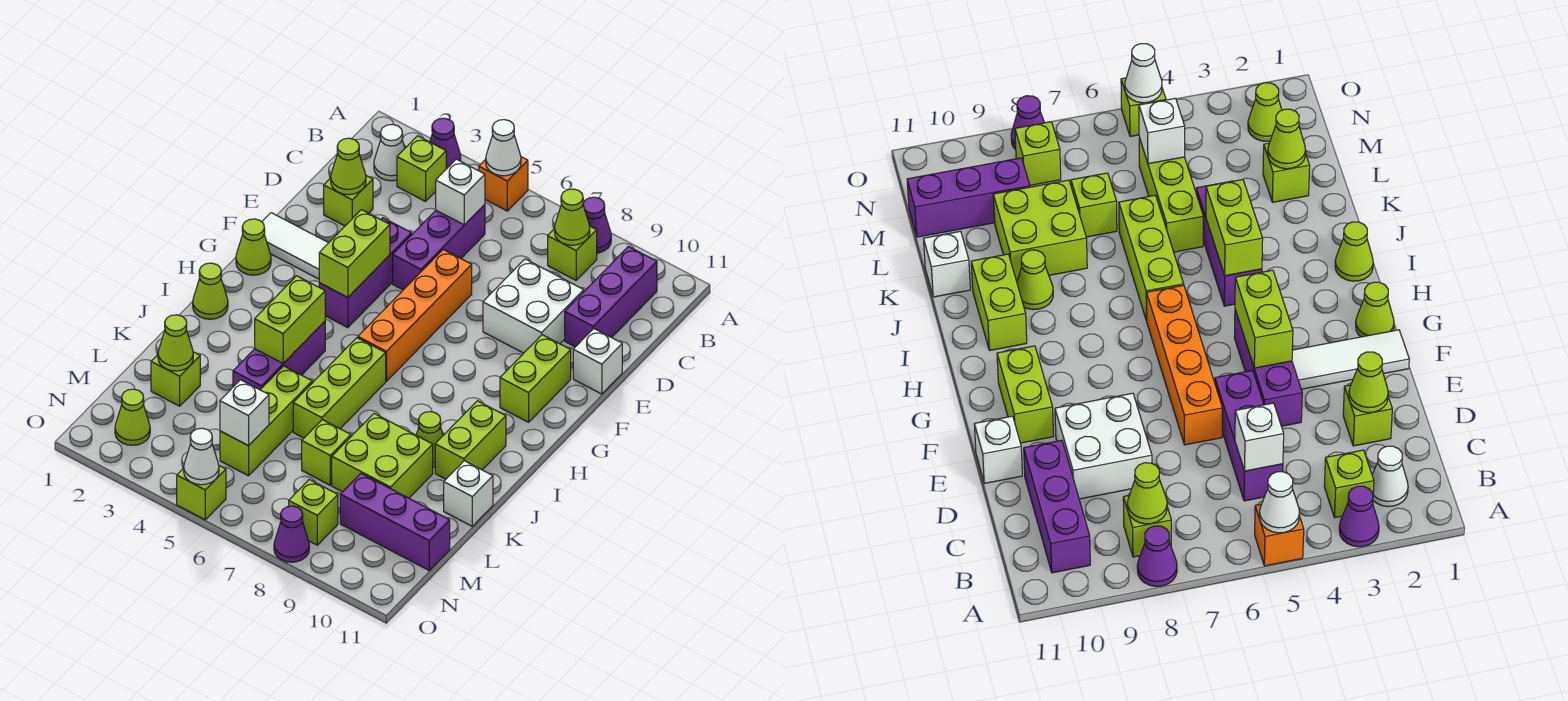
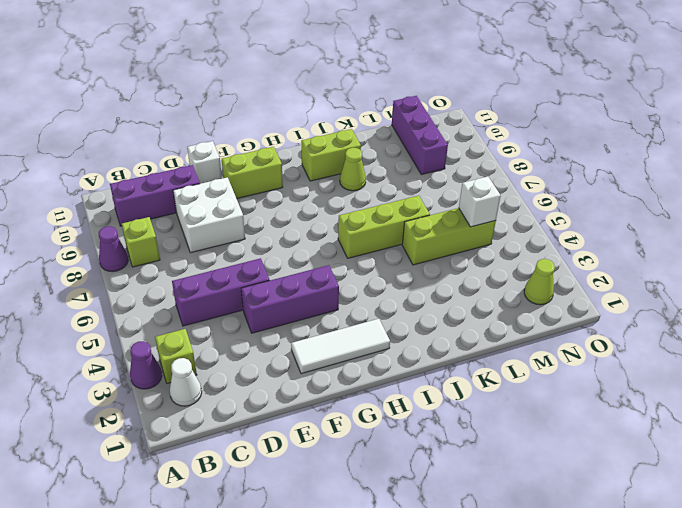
white 1x3 tile [291,319,390,374] -> white 1x3 tile turned to [262,213,328,279]
none -> orange 1x1 brick [479,157,528,211]
none -> lime 1x1 brick [324,176,373,226]
none -> orange 1x4 brick [358,249,472,381]
none -> lime 1x1 cone [236,219,271,275]

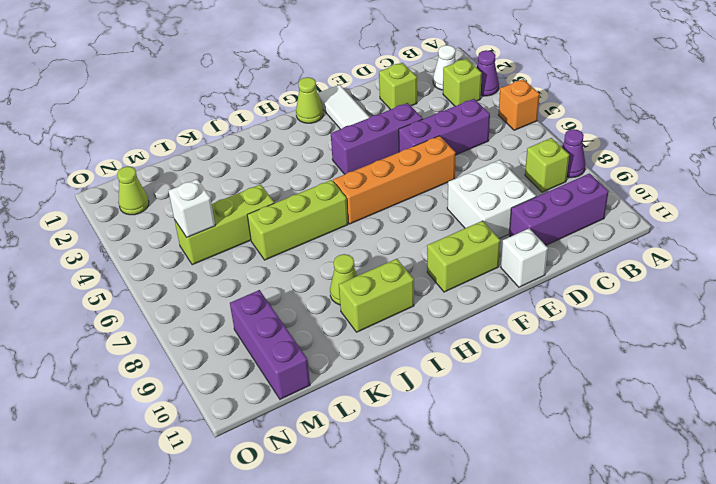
none -> lime 1x1 cone [193,263,228,319]
none -> purple 1x3 brick [233,321,325,390]
none -> lime 2x2 brick [332,414,433,498]
none -> white 1x1 brick [444,461,493,526]

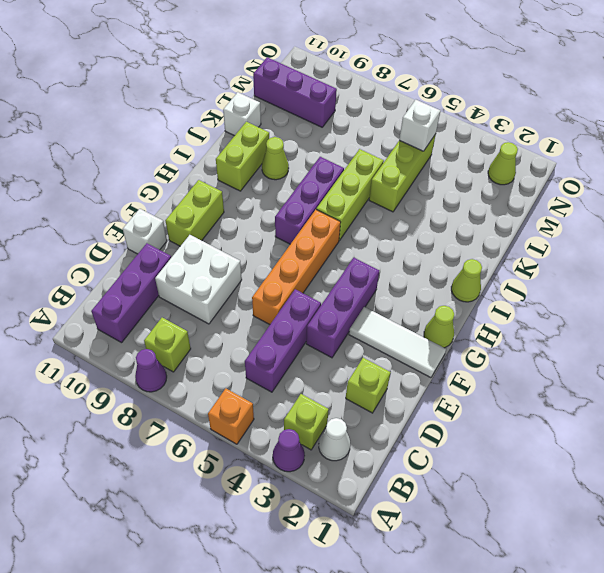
purple 1x3 brick [275,157,344,244] -> purple 1x3 brick moved to [233,321,325,390]
none -> lime 2x2 brick [332,414,433,498]
none -> lime 1x1 brick [151,352,200,406]
none -> lime 1x1 brick [302,420,351,485]
none -> lime 1x1 brick [289,480,338,545]

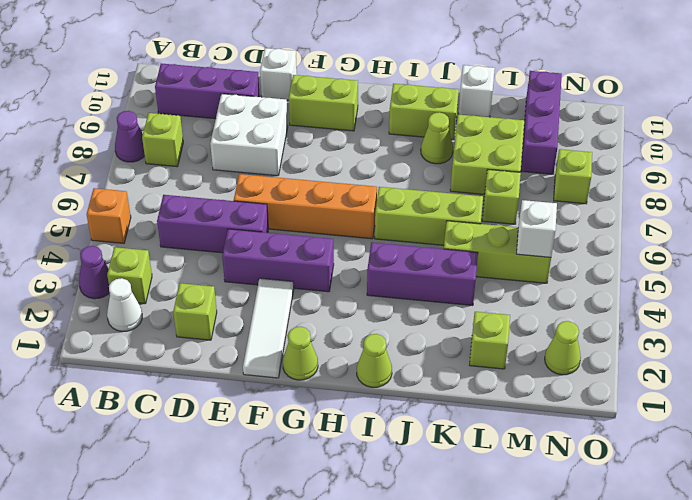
none -> lime 1x1 brick [177,466,226,520]
none -> purple 1x1 cone [274,506,309,562]
none -> white 1x1 cone [486,120,521,176]
none -> lime 1x1 cone [555,189,590,245]

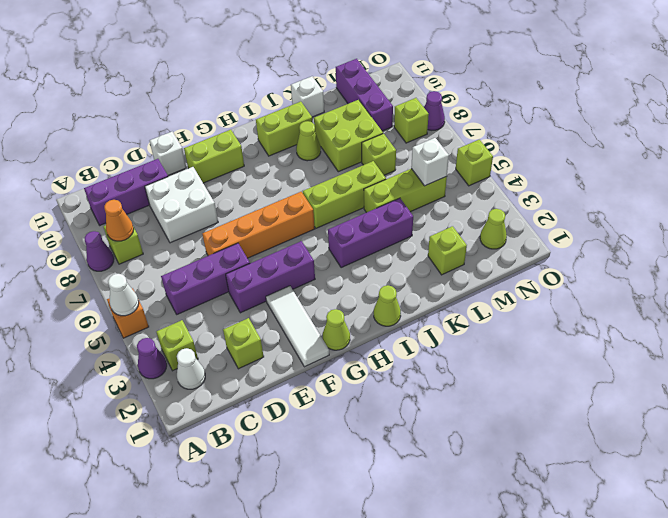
orange 1x1 cone [104,200,134,241] -> lime 1x1 cone [555,189,590,245]
none -> white 1x1 brick [436,159,485,225]
none -> lime 1x1 cone [331,138,366,195]
none -> lime 1x2 brick [319,210,390,297]
none -> lime 1x2 brick [255,276,325,363]

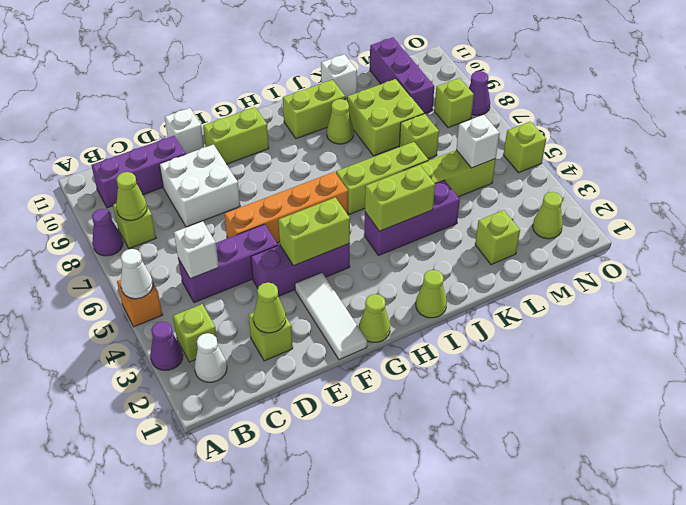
none -> lime 1x1 cone [158,315,193,371]
none -> white 1x1 cone [184,428,219,485]

